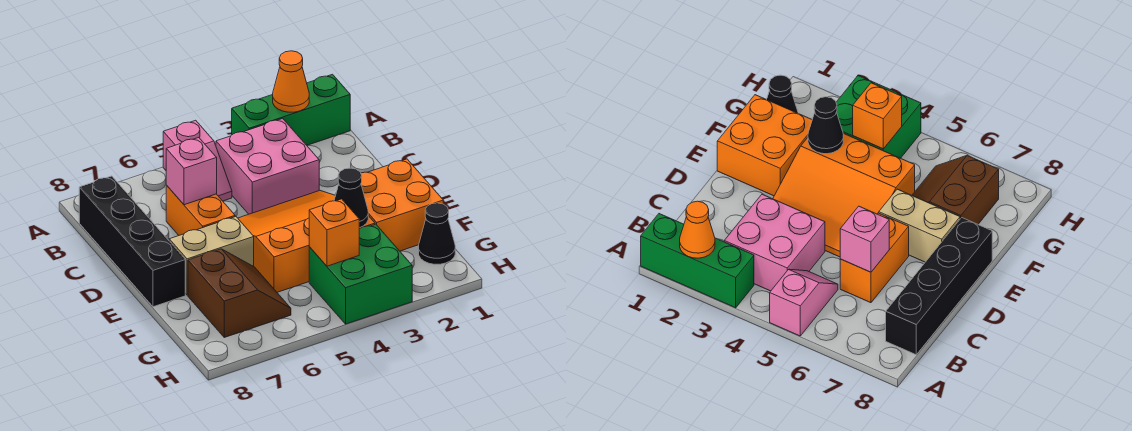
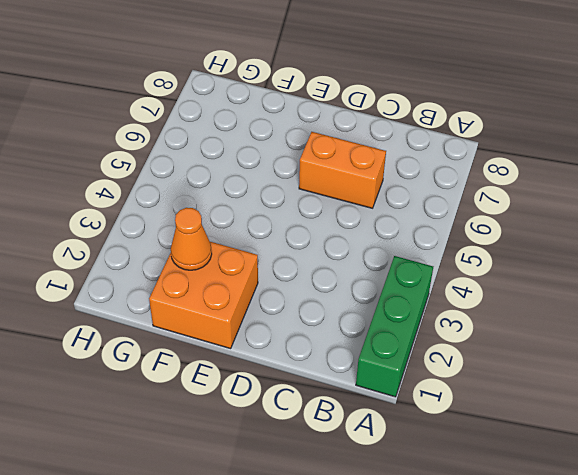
orange 1x1 cone [171,208,212,270] -> orange 1x1 cone moved to [273,51,309,112]
none -> pink 1x2 slope [163,120,232,201]
none -> pink 2x2 brick [216,119,319,214]
none -> black 1x4 brick [79,176,185,307]

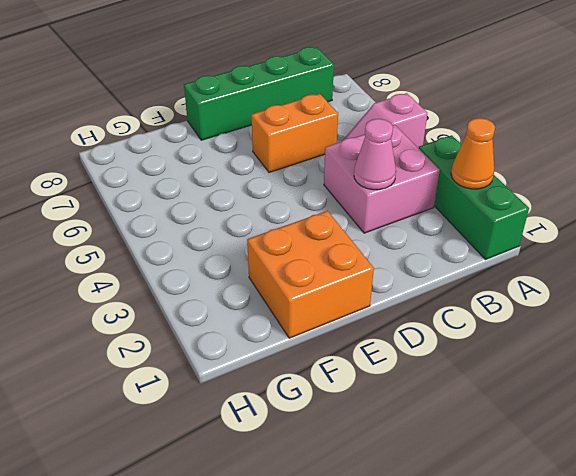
green 1x4 brick [184,47,334,140] -> black 1x4 brick [79,176,185,307]
pink 1x1 cone [354,119,396,190] -> none
none -> orange 3x3 slope [238,190,375,292]
none -> tan 1x2 brick [169,217,254,295]
none -> brown 2x2 slope [188,249,291,337]

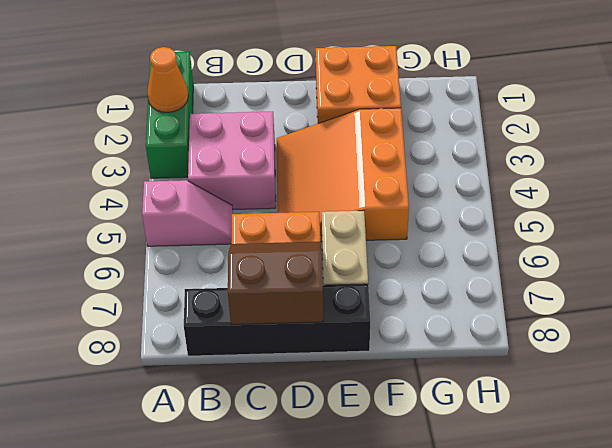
brown 2x2 slope [228,242,323,324] -> brown 2x2 slope moved to [188,249,291,337]
none -> black 1x1 cone [419,203,455,264]
none -> green 2x2 brick [309,224,412,324]
none -> pink 1x1 brick [166,138,217,205]

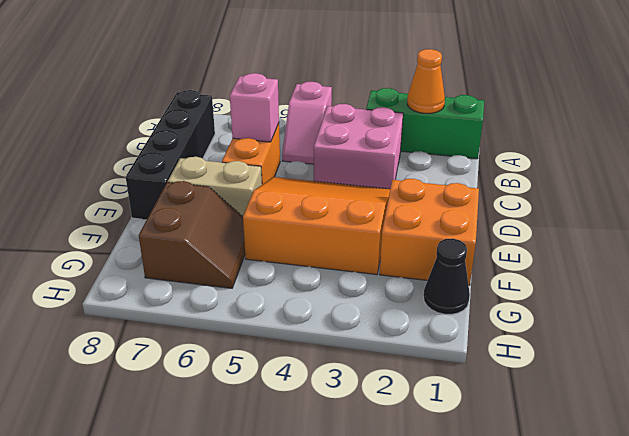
none -> green 2x2 brick [309,224,412,324]
none -> black 1x1 cone [334,168,368,228]
none -> orange 1x1 brick [309,199,359,266]

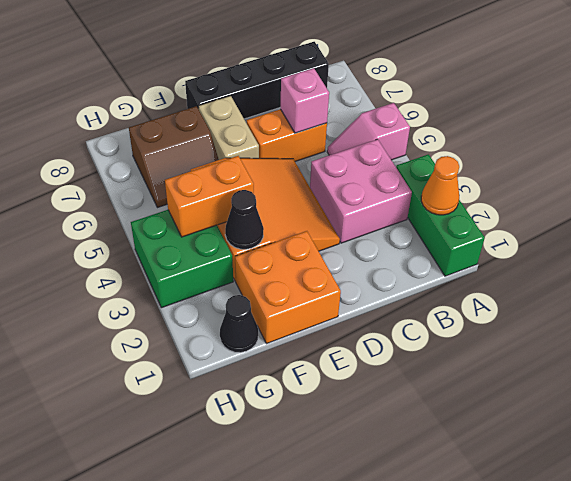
orange 1x2 brick [165,156,254,237] -> orange 1x1 brick [309,199,359,266]

